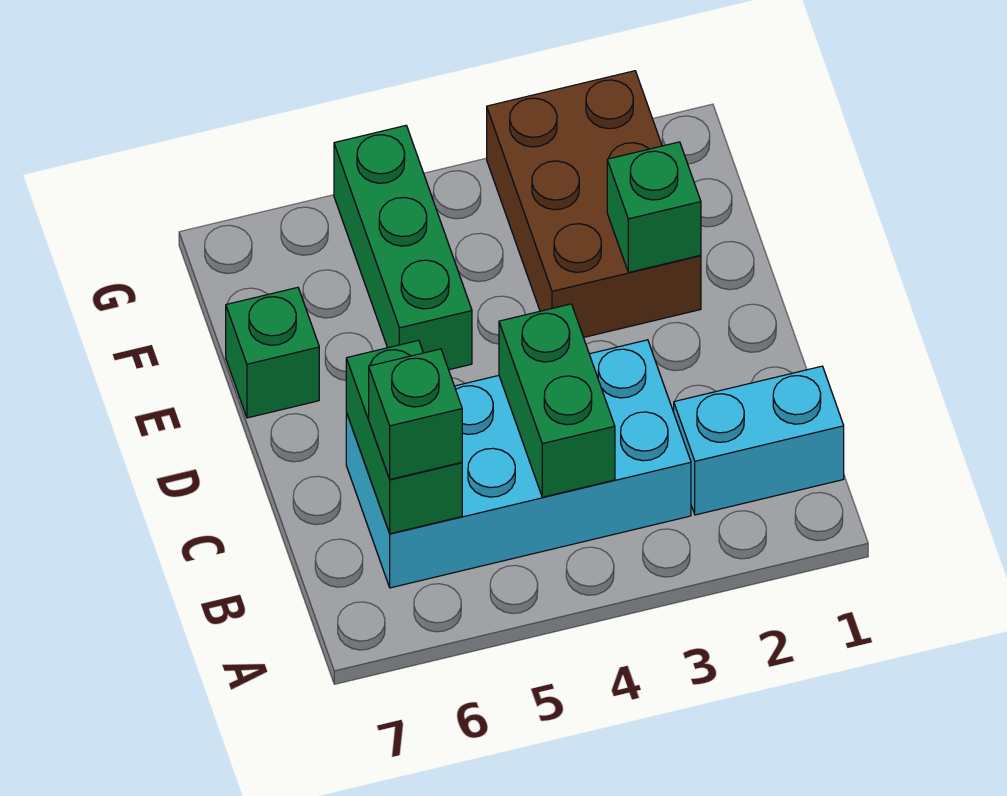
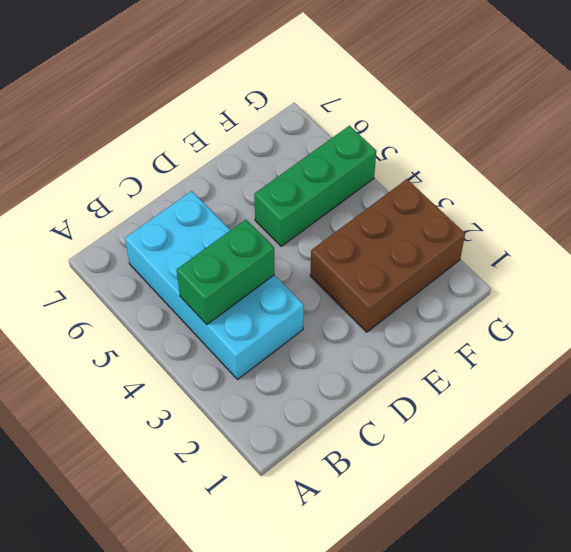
none -> cyan 1x2 brick [674,366,844,515]
none -> green 1x1 brick [226,287,319,418]

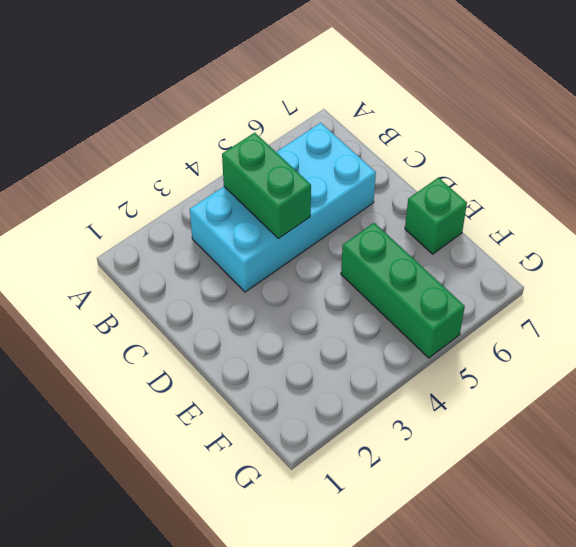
none -> cyan 1x2 brick [674,366,844,515]
none -> brown 2x3 brick [487,71,701,337]

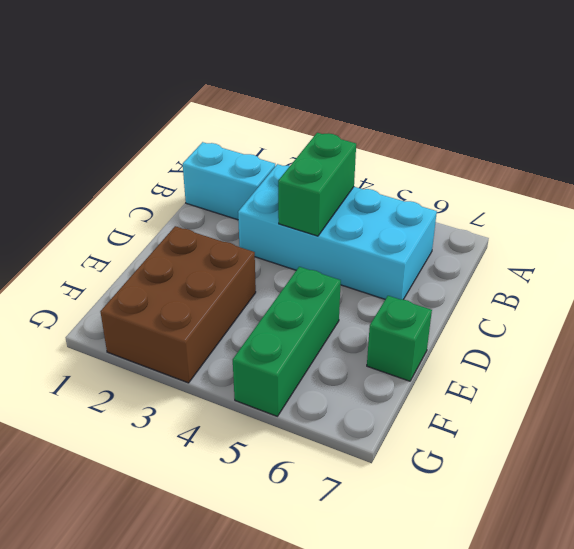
none -> green 1x2 brick [346,340,462,534]
none -> green 1x1 brick [607,142,701,273]

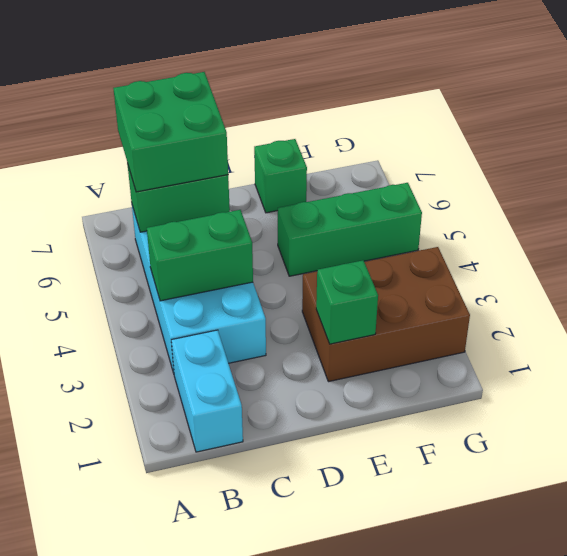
green 2x2 brick [113,72,228,192] -> green 1x1 brick [369,349,462,479]

